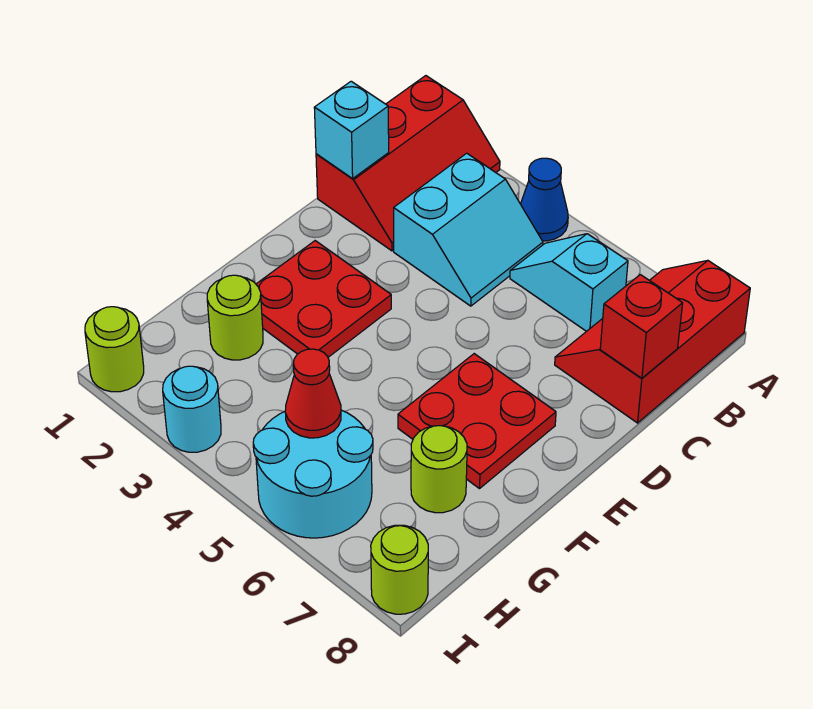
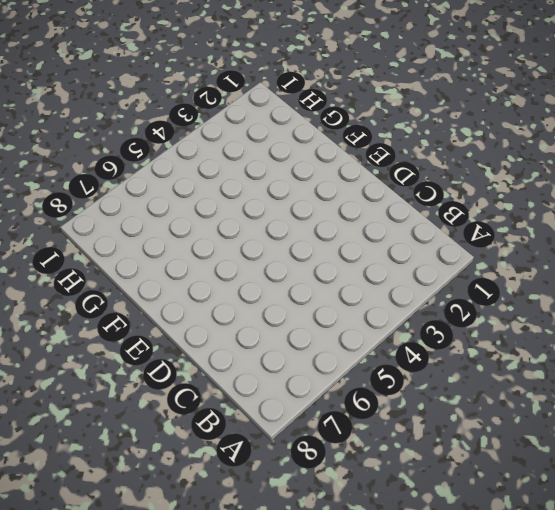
none -> red 2x3 slope [316,76,500,251]
none -> blue 1x1 cone [521,158,568,241]
none -> red 2x3 slope [555,261,750,423]

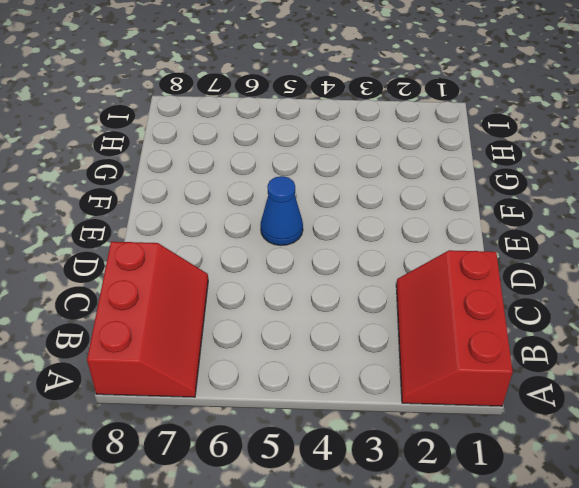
blue 1x1 cone [261,176,303,245] -> blue 1x1 cone moved to [521,158,568,241]
none -> cyan 2x2 slope [394,153,543,306]
none -> cyan 1x2 slope [510,234,628,331]
none -> red 2x2 plate [256,241,391,357]

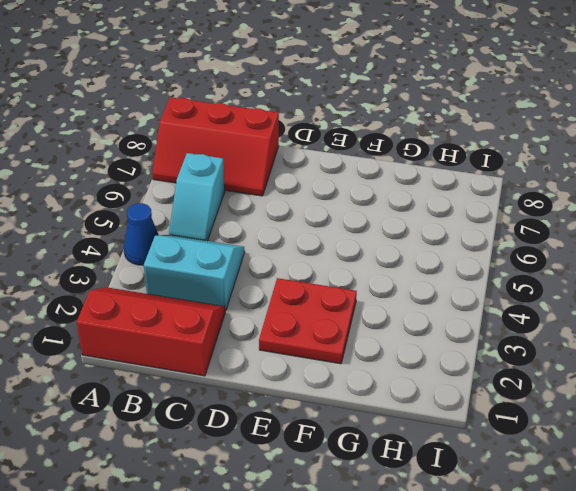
none -> red 2x2 plate [398,354,556,489]
none -> lime 1x1 round brick [207,275,263,360]
none -> lime 1x1 round brick [411,426,467,513]

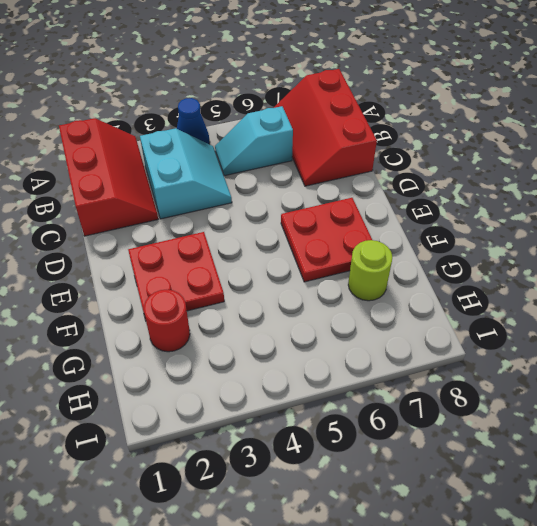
red 1x1 round brick [144,290,190,352] -> lime 1x1 round brick [207,275,263,360]
none -> cyan 2x2 round brick [253,410,373,538]
none -> lime 1x1 round brick [85,307,144,392]
none -> cyan 1x1 round brick [163,366,221,452]

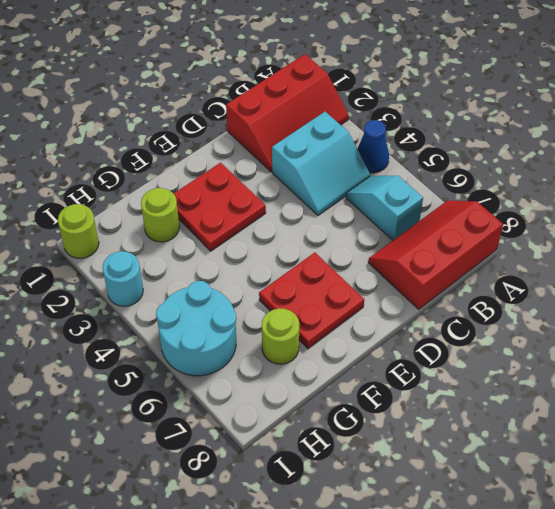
none -> lime 1x1 round brick [371,525,428,614]
none -> cyan 1x1 brick [314,81,389,179]
none -> red 1x1 brick [600,275,683,378]

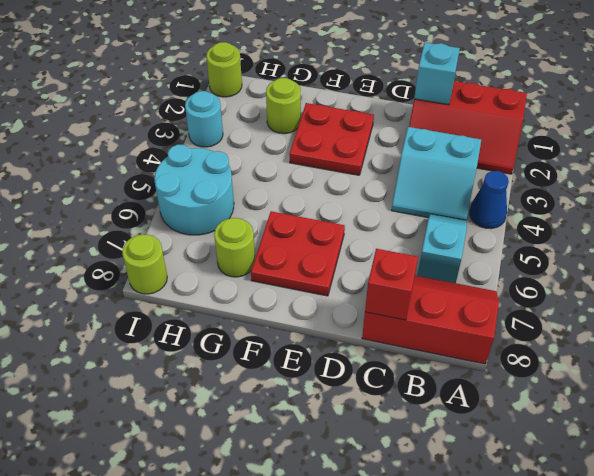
none -> red 1x1 cone [285,349,341,438]

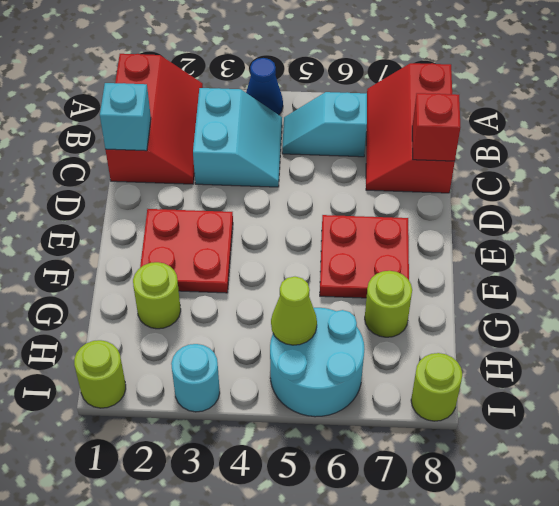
lime 1x1 cone [271,277,317,345] -> red 1x1 cone [285,349,341,438]

